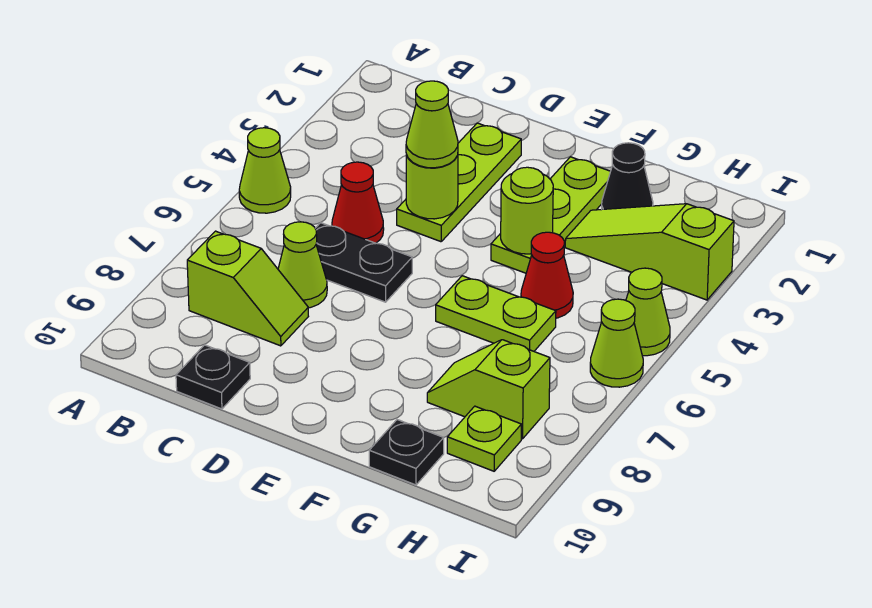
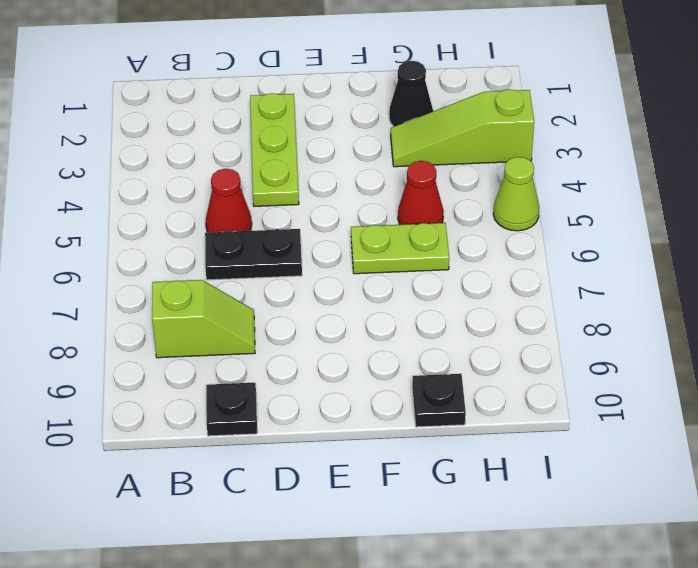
none -> lime 1x1 cone [239,128,291,213]
none -> lime 1x1 cone [278,222,327,308]
none -> lime 1x3 plate [491,157,611,273]

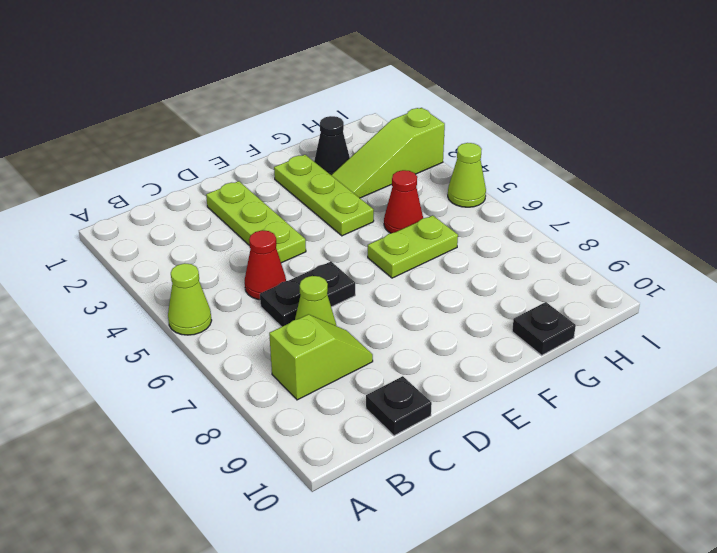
none -> lime 1x2 slope [427,340,550,439]
none -> lime 1x1 plate [447,406,521,471]
none -> lime 1x1 cone [590,299,643,387]

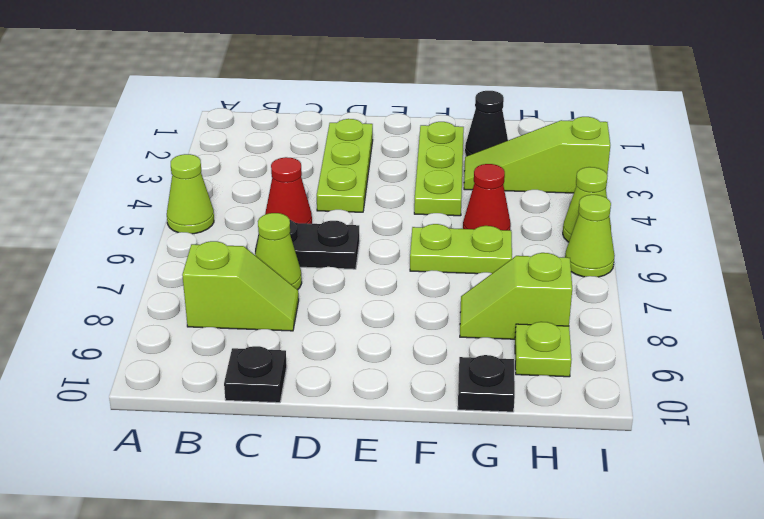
none -> lime 1x1 round brick [406,155,458,219]
none -> lime 1x1 round brick [501,167,553,254]
none -> lime 1x1 cone [406,81,458,168]

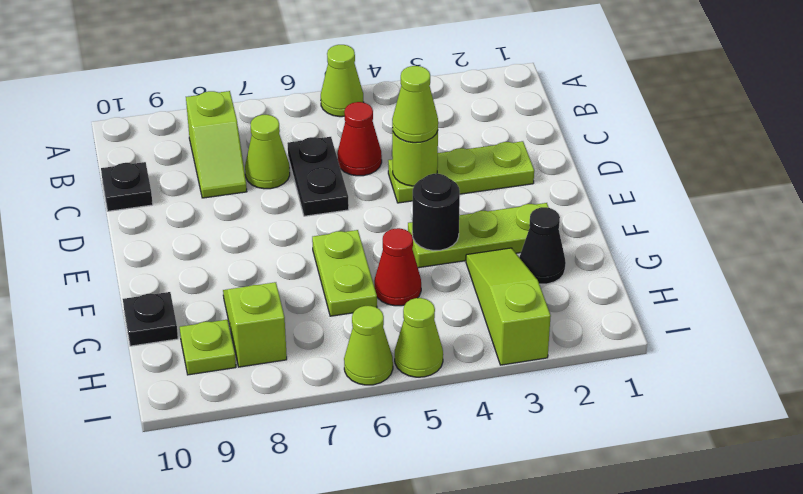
black 1x1 round brick [412,174,460,250] -> lime 1x1 round brick [501,167,553,254]

